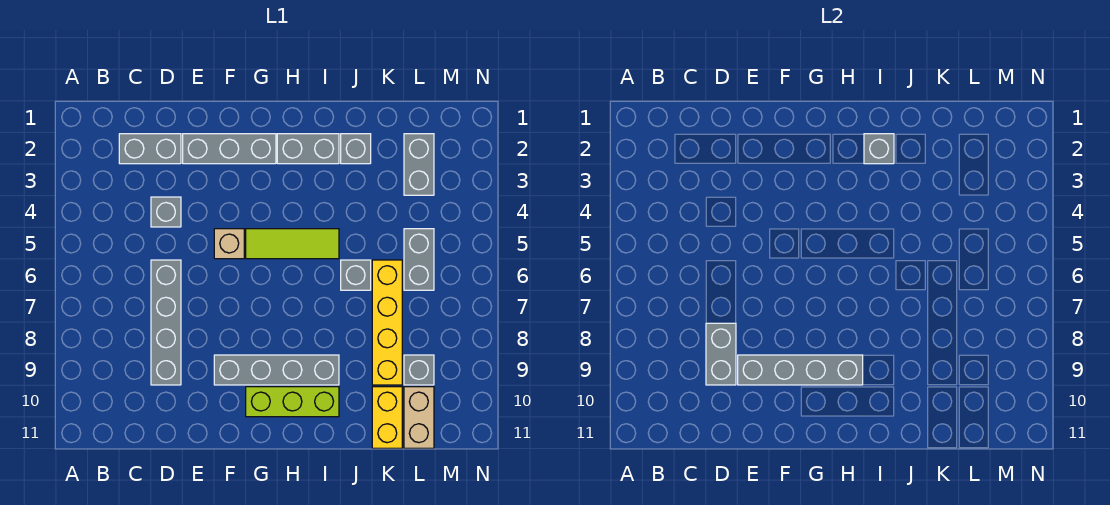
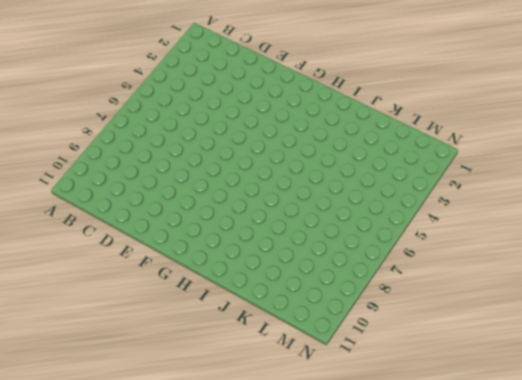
none -> grey 1x2 brick [119,134,181,164]
none -> grey 1x1 brick [151,197,181,227]
none -> grey 1x4 brick [151,260,181,385]

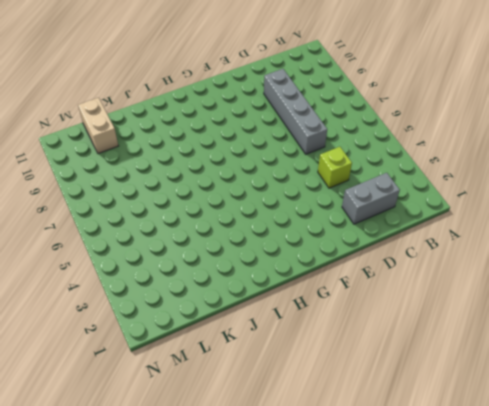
lime 1x1 brick [318,147,352,188] -> grey 1x1 brick [151,197,181,227]
none -> grey 1x3 brick [183,134,276,164]
none -> tan 1x1 brick [214,229,244,259]
none -> grey 1x4 brick [214,355,339,385]

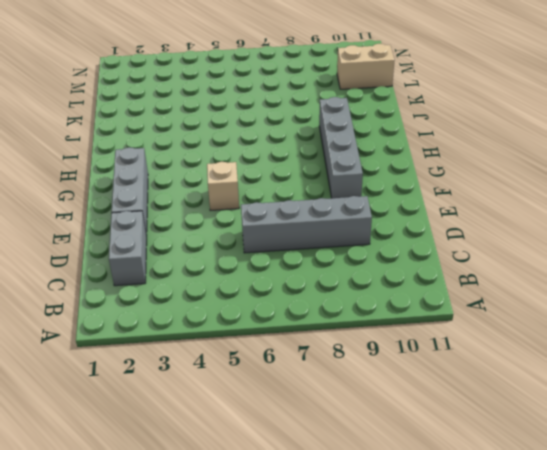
none -> grey 1x1 brick [151,197,181,227]
none -> lime 1x3 tile [246,229,339,259]
none -> lime 1x3 brick [246,387,339,417]

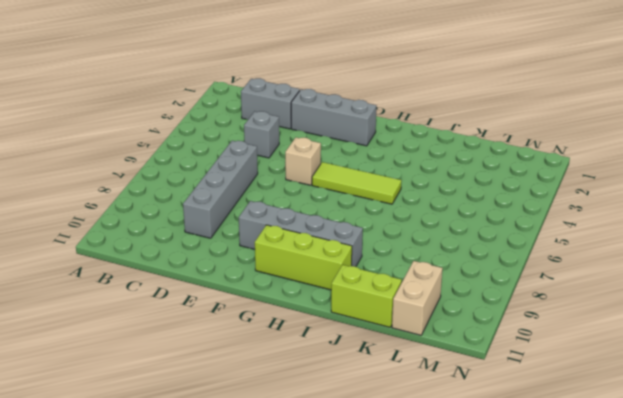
lime 1x2 brick [331,265,402,327] -> yellow 1x2 brick [372,387,402,448]
none -> grey 1x2 brick [277,134,339,164]
none -> grey 1x1 brick [341,134,371,164]
none -> grey 1x1 brick [341,260,371,290]

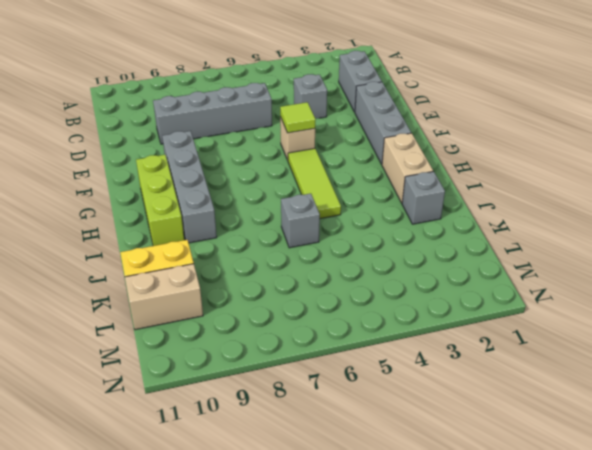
lime 1x1 tile [280,102,316,133] -> none
tan 1x2 brick [382,133,433,203] -> grey 1x2 brick [277,134,339,164]
none -> yellow 1x4 brick [372,260,402,385]
none -> grey 1x2 brick [404,134,434,195]
none -> grey 1x2 brick [404,229,434,290]

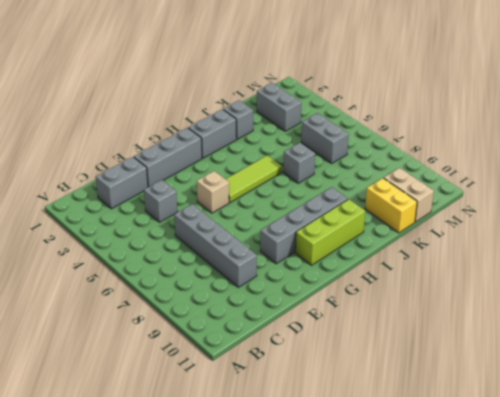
none -> yellow 1x4 brick [372,260,402,385]
none -> grey 1x1 brick [404,355,434,385]
none -> grey 1x2 brick [706,323,736,385]

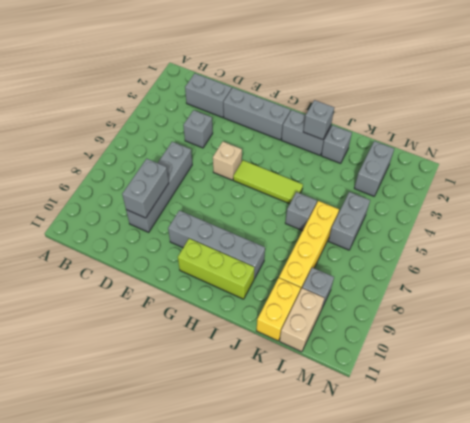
none -> grey 1x4 brick [738,355,863,385]

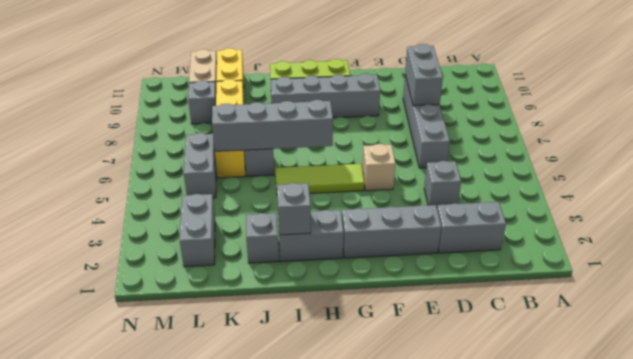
grey 1x4 brick [212,100,333,151] -> grey 1x4 brick moved to [738,355,863,385]

